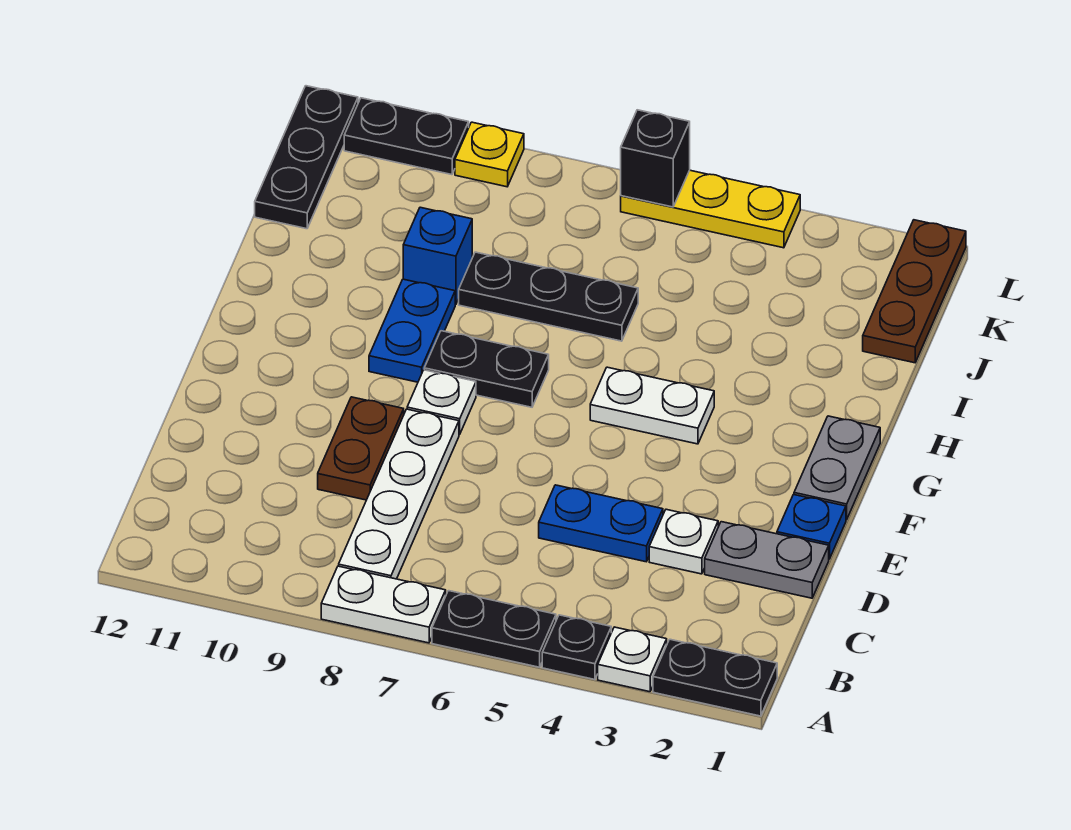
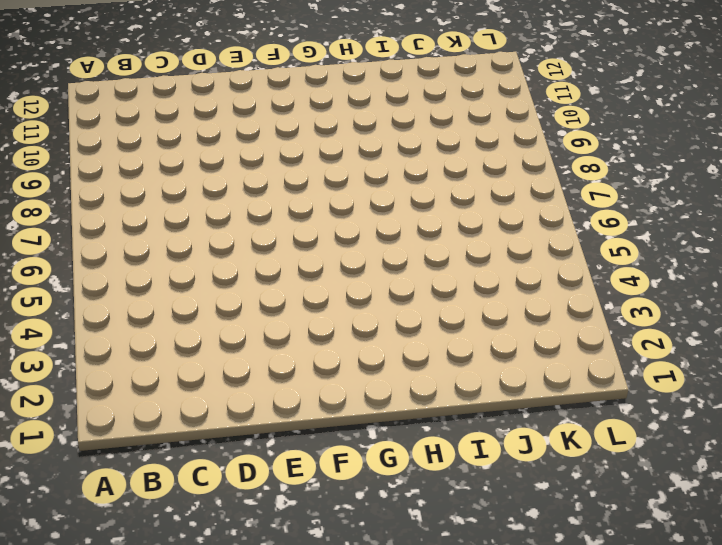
none -> black 1x2 plate [653,639,777,716]
none -> white 1x1 plate [598,627,667,692]
none -> black 1x1 plate [542,615,611,680]

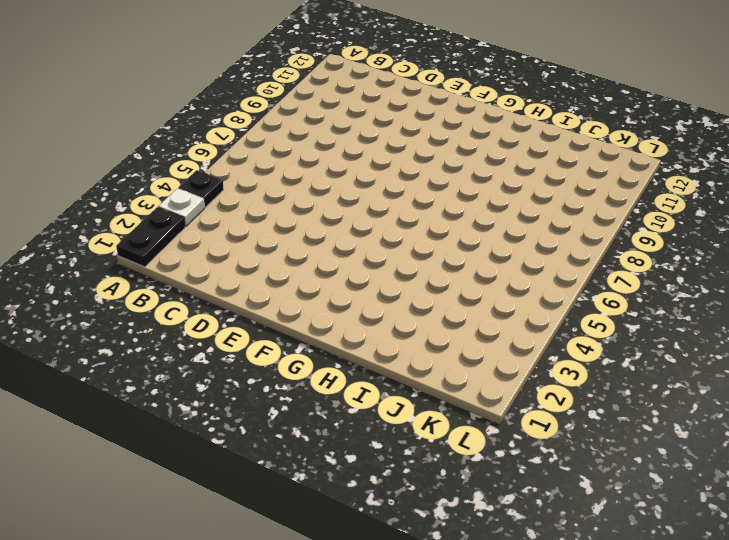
none -> black 1x2 plate [432,591,556,667]
none -> white 1x2 plate [321,566,446,643]
none -> white 1x4 plate [339,409,459,579]

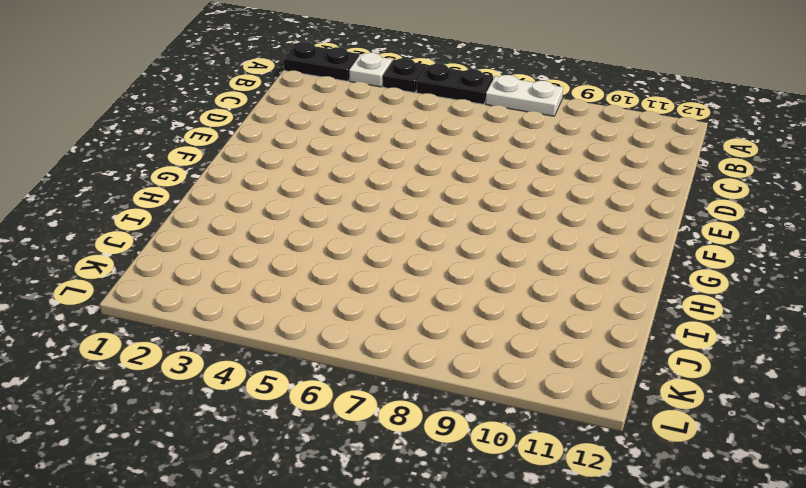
none -> white 1x4 plate [339,409,459,579]
none -> grey 1x2 plate [705,522,829,598]
none -> white 1x1 plate [649,509,718,574]

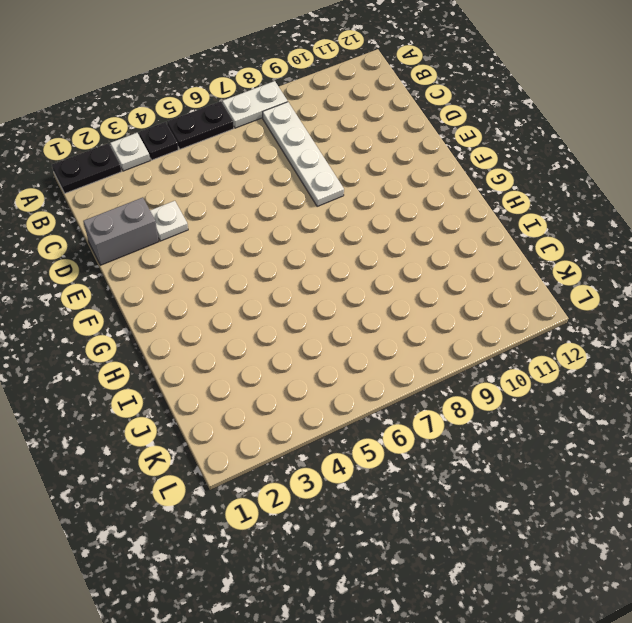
grey 1x2 brick [83,197,159,265] -> grey 1x2 plate [705,522,829,598]
none -> blue 1x2 plate [539,485,663,562]
none -> brown 1x2 plate [318,397,404,500]
none -> blue 1x1 plate [777,495,846,559]

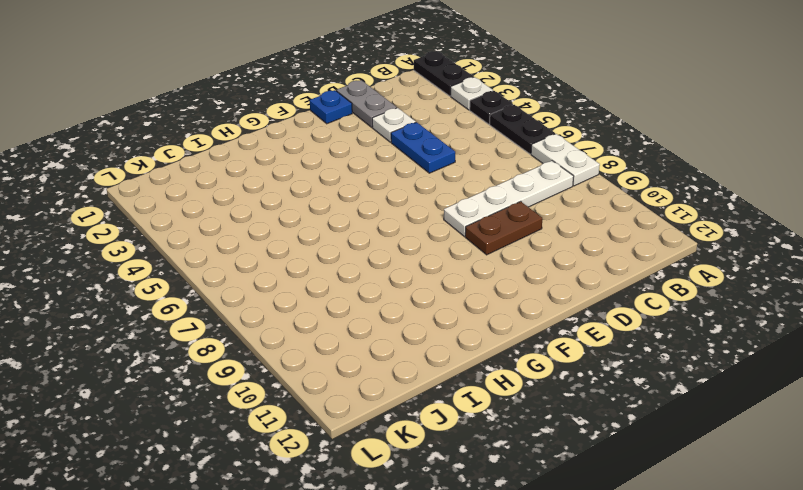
none -> grey 1x2 plate [794,416,880,520]
none -> white 1x1 plate [407,370,476,434]
none -> white 1x2 plate [590,367,714,444]

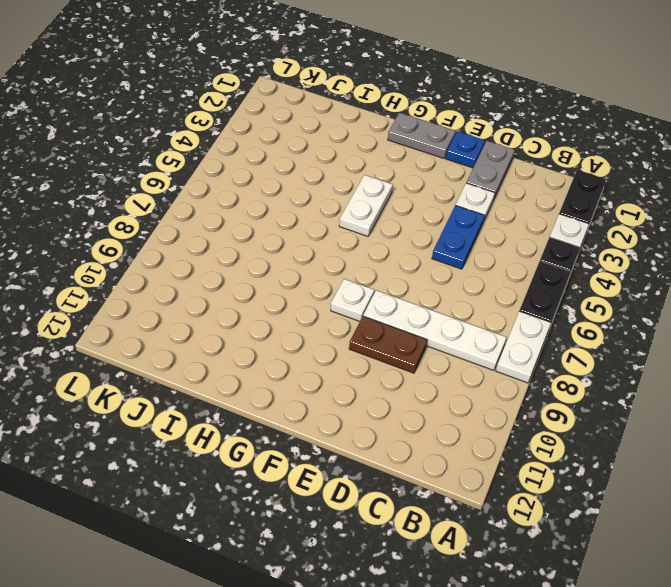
none -> black 1x2 plate [424,331,549,407]
none -> blue 1x2 plate [369,279,455,382]
none -> black 1x3 plate [459,252,638,341]

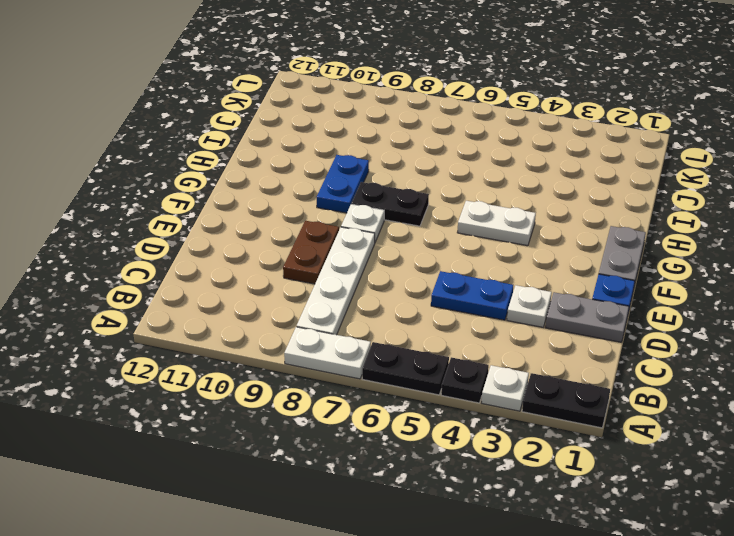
none -> black 1x3 plate [459,252,638,341]
none -> blue 1x1 brick [403,207,472,305]
none -> brown 1x3 plate [863,220,966,363]

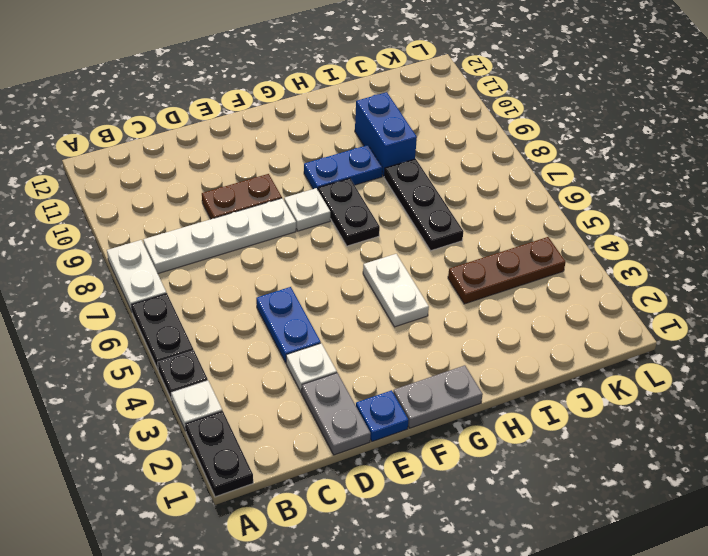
brown 1x3 plate [448,237,566,304] -> brown 1x3 plate moved to [863,220,966,363]
blue 1x2 brick [355,92,417,177] -> blue 1x1 brick [403,207,472,305]
none -> black 1x3 plate [255,86,358,229]
none -> yellow 1x3 plate [621,170,800,248]
none -> yellow 1x1 plate [455,122,524,187]

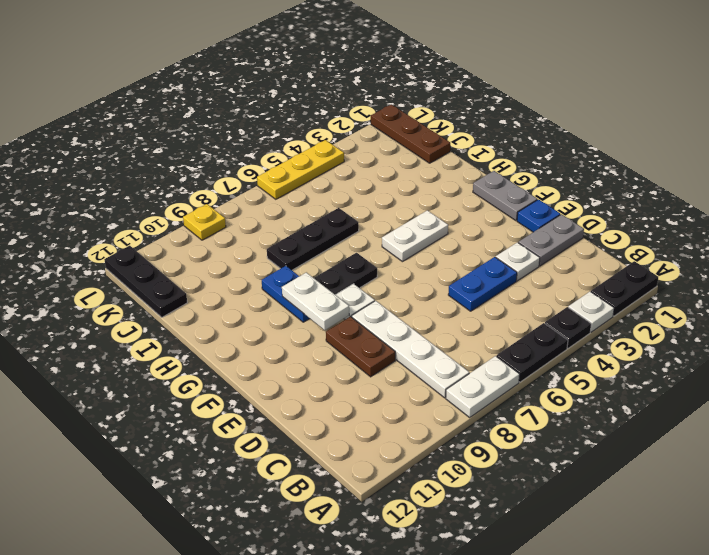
white 1x2 plate [282,272,349,330] -> none
none -> blue 1x1 brick [403,207,472,305]
none -> black 1x2 plate [344,98,469,175]
none -> black 1x1 brick [621,110,690,207]

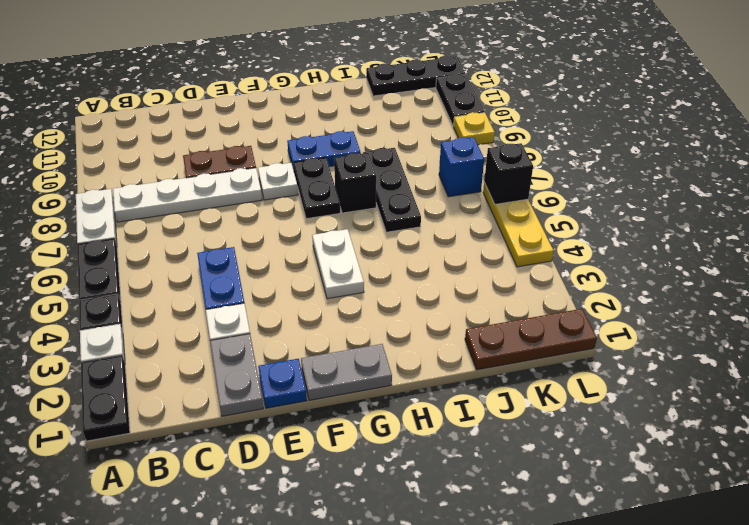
black 1x1 brick [334,153,376,213] -> none
blue 1x1 brick [439,137,484,197] -> blue 1x1 brick moved to [403,207,472,305]

